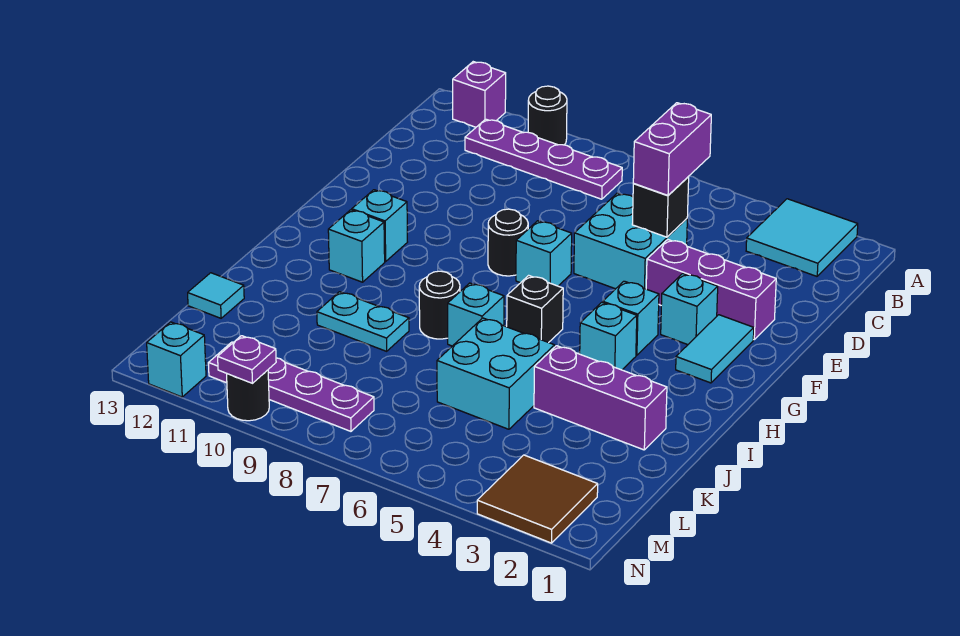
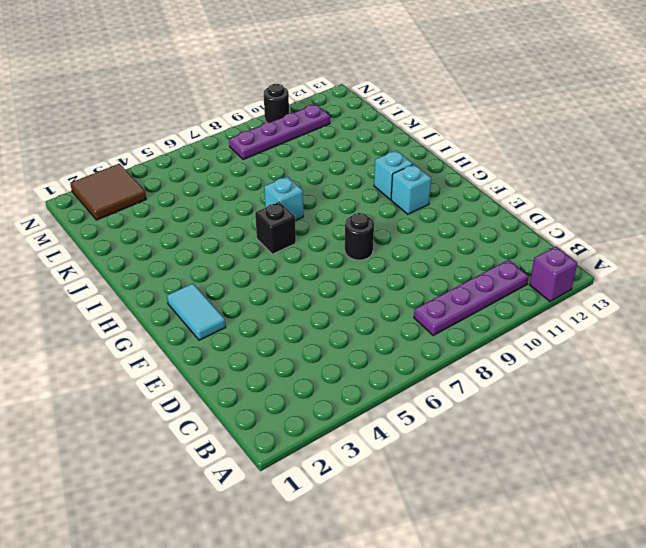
none -> cyan 2x2 tile [746,199,858,276]
none -> black 1x1 round brick [528,86,567,145]
none -> cyan 2x2 brick [574,193,687,289]

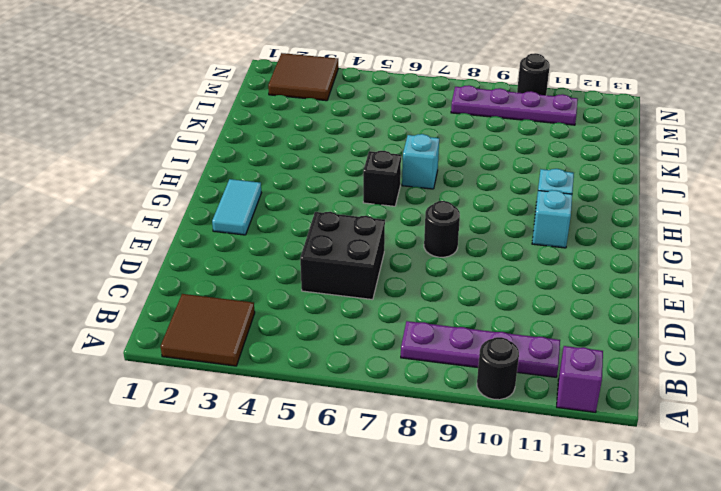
brown 2x2 tile [161,294,255,366] -> cyan 2x2 tile [746,199,858,276]
black 2x2 brick [300,212,385,300] -> cyan 2x2 brick [574,193,687,289]
none -> purple 1x3 brick [646,240,776,340]
none -> cyan 1x1 brick [661,274,718,345]
none -> cyan 1x1 brick [516,221,572,286]

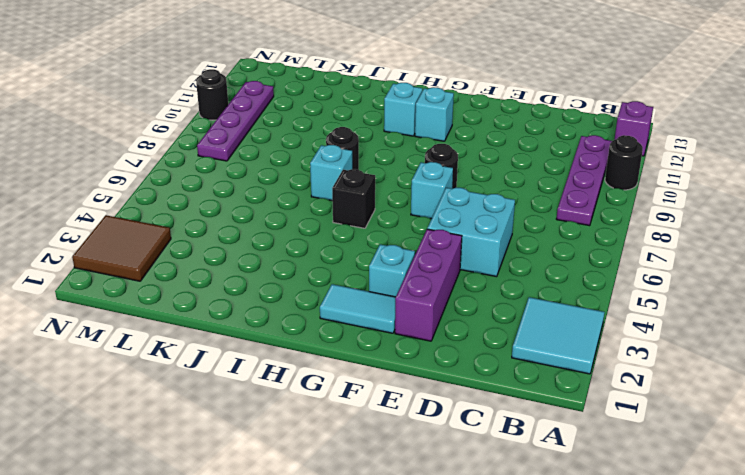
none -> cyan 1x1 brick [603,281,659,355]
none -> cyan 1x1 brick [580,302,637,370]
none -> purple 1x3 brick [534,346,667,450]

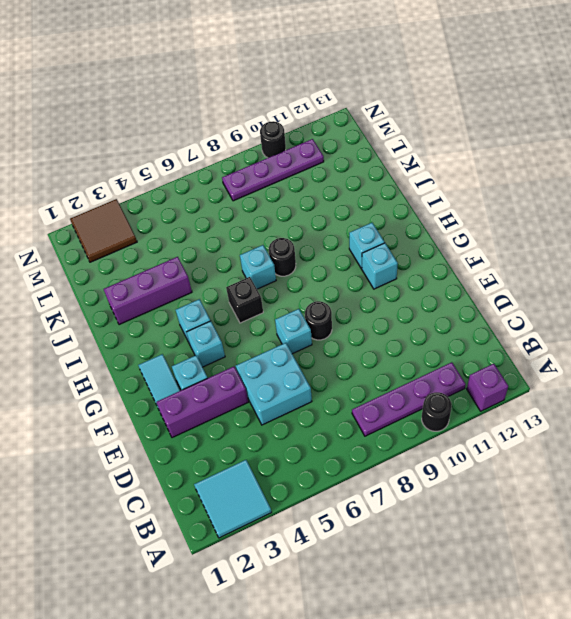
none -> cyan 2x2 brick [437,318,555,429]
none -> cyan 1x2 plate [317,292,409,351]
none -> cyan 1x1 tile [188,273,244,318]

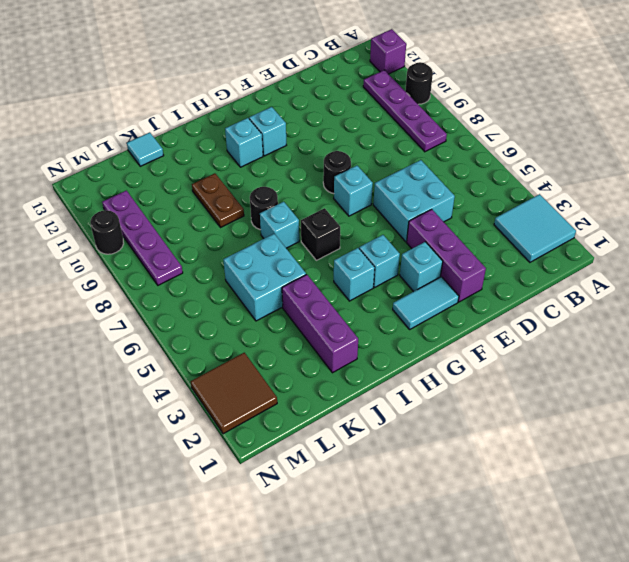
brown 1x2 plate [192,173,244,227] -> cyan 1x2 plate [317,292,409,351]
none -> cyan 1x1 brick [147,322,206,397]
none -> black 1x1 brick [632,177,689,237]
none -> purple 1x1 plate [218,336,276,383]

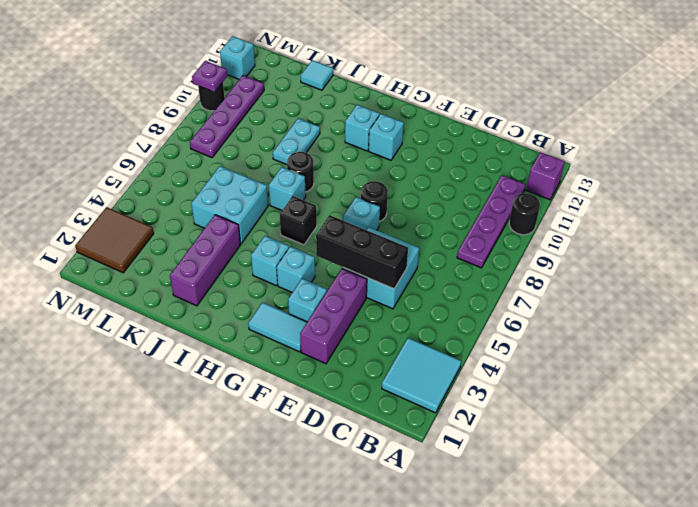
black 1x3 brick [316,215,408,289] -> black 1x1 brick [632,177,689,237]
none -> purple 1x2 brick [633,103,711,196]

